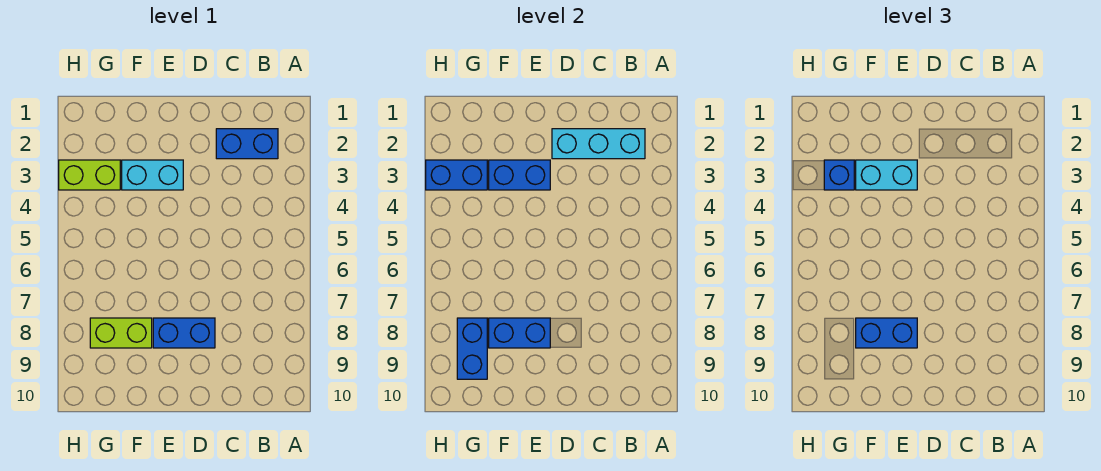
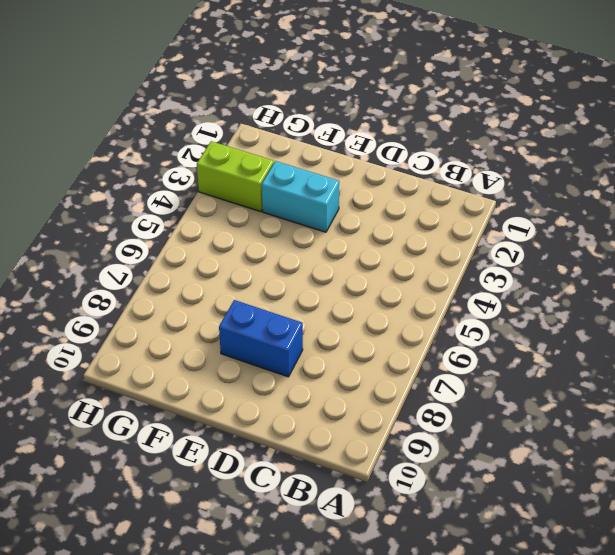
none -> blue 1x2 brick [216,129,278,159]
none -> lime 1x2 brick [90,318,152,348]
none -> cyan 1x3 brick [552,129,645,159]

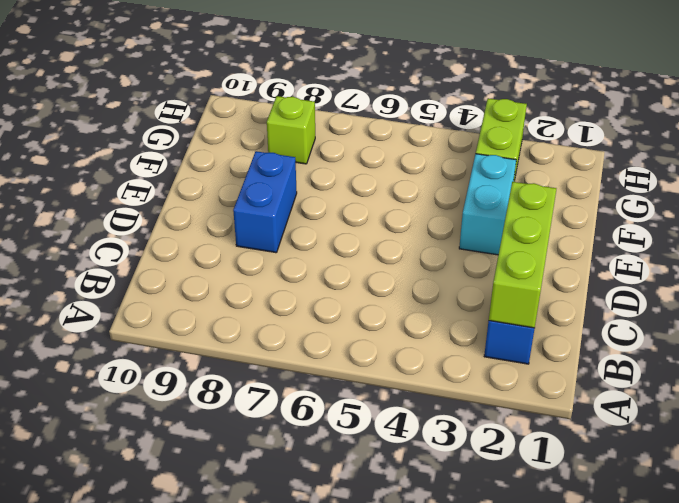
lime 1x3 brick [489,182,556,328] -> cyan 1x3 brick [552,129,645,159]
lime 1x1 brick [267,96,315,164] -> lime 1x2 brick [90,318,152,348]
none -> blue 1x2 brick [489,160,550,190]
none -> blue 1x2 brick [489,318,550,348]
none -> blue 1x2 brick [426,160,487,190]

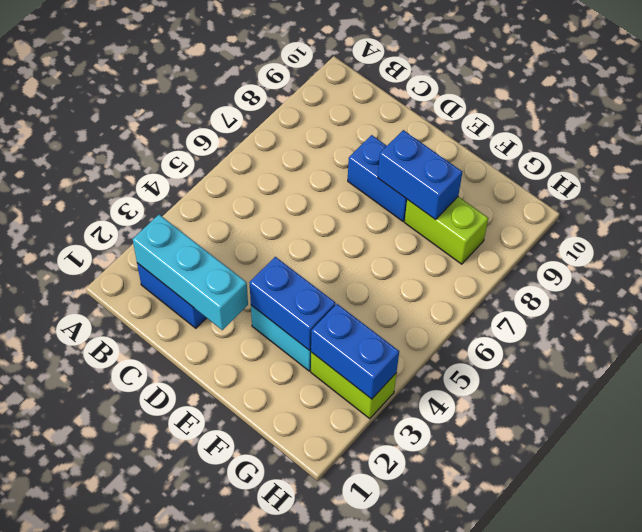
none -> blue 1x2 brick [457,318,487,379]
none -> cyan 1x2 brick [856,160,917,190]
none -> blue 1x2 brick [856,318,917,348]

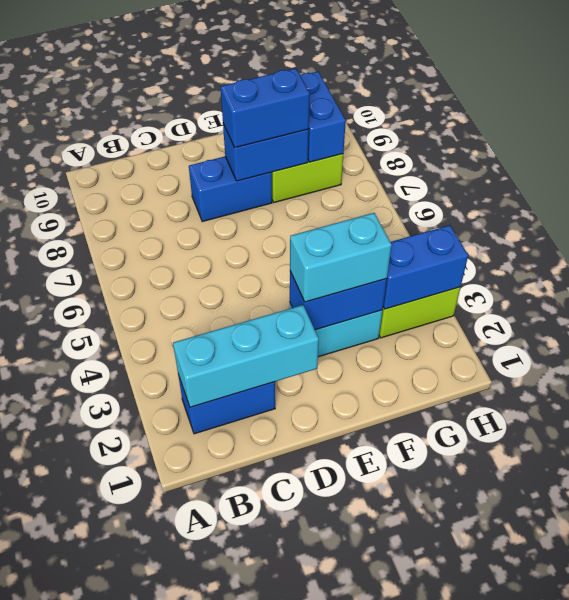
none -> blue 1x1 brick [824,160,854,190]

